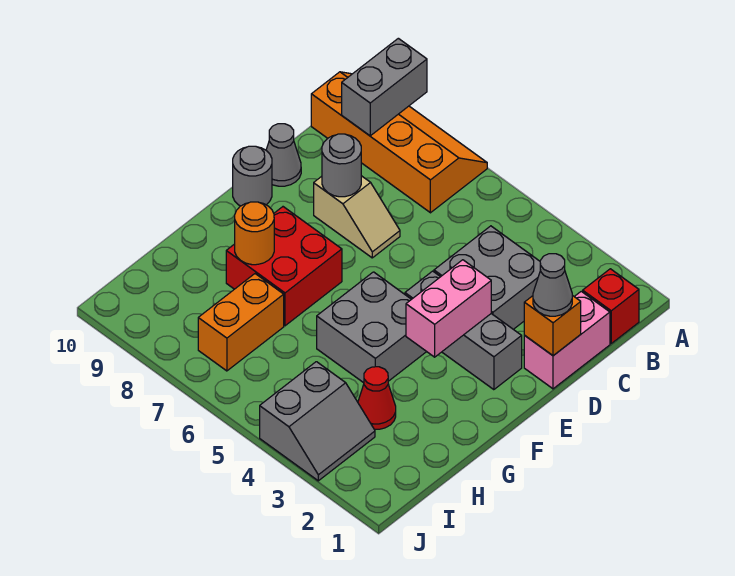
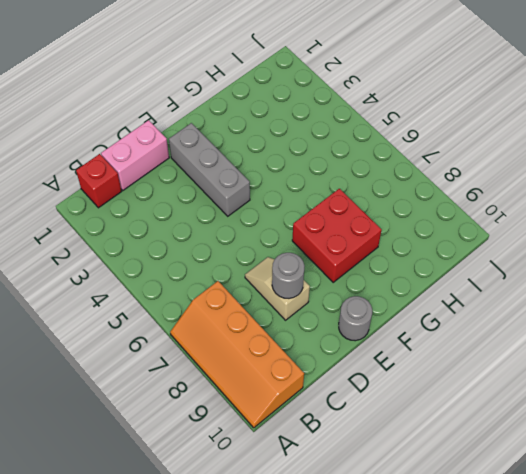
none -> grey 2x2 brick [434,226,541,329]
none -> grey 1x1 cone [266,124,301,186]
none -> grey 2x2 brick [317,272,426,383]

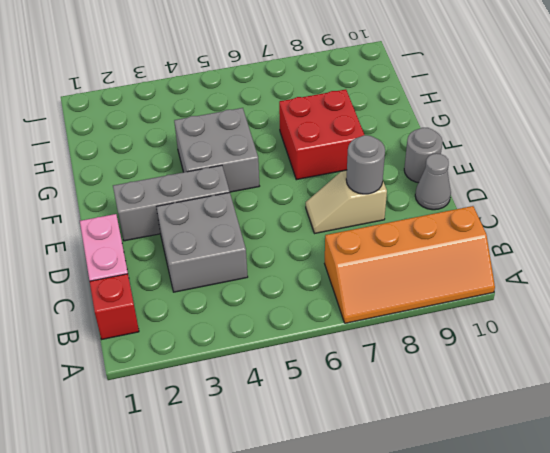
none -> red 1x1 cone [358,367,396,429]
none -> orange 1x2 brick [198,274,284,371]
none -> grey 2x2 slope [260,362,375,481]

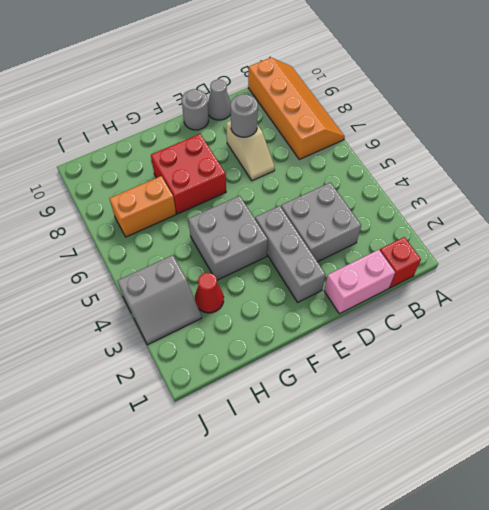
none -> grey 1x2 brick [342,38,427,136]
none -> orange 1x1 brick [524,295,581,356]
none -> pink 1x2 brick [406,260,491,357]

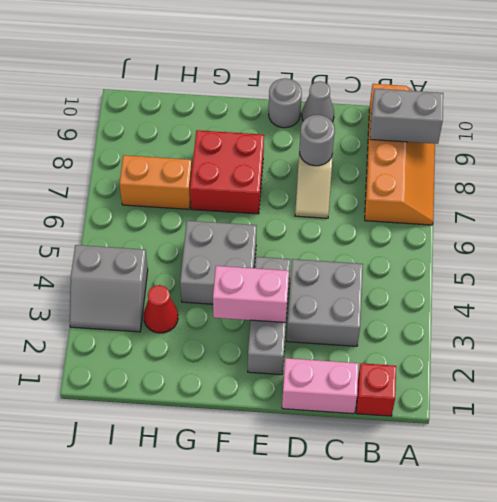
none -> orange 1x1 brick [524,295,581,356]
none -> orange 1x1 round brick [235,202,274,265]
none -> grey 1x1 cone [533,254,572,316]

